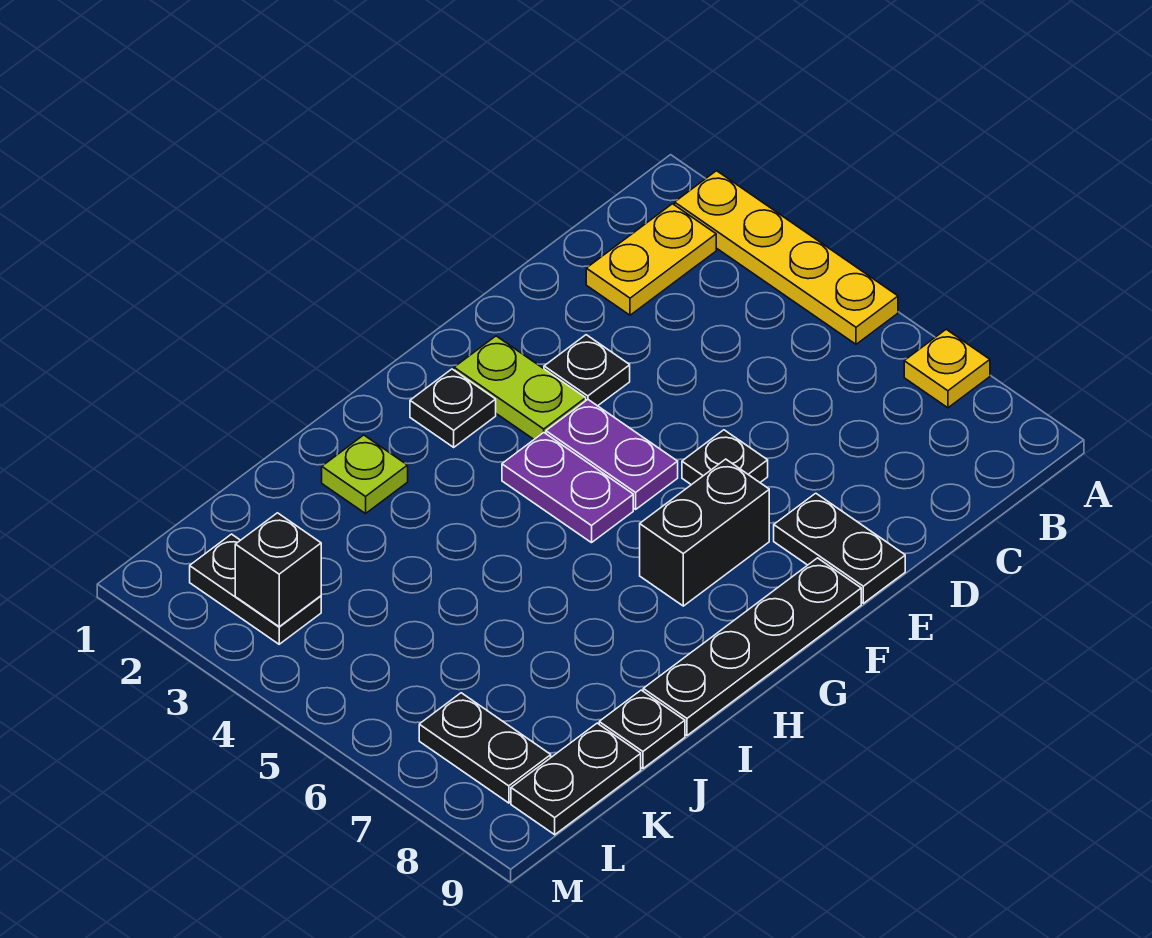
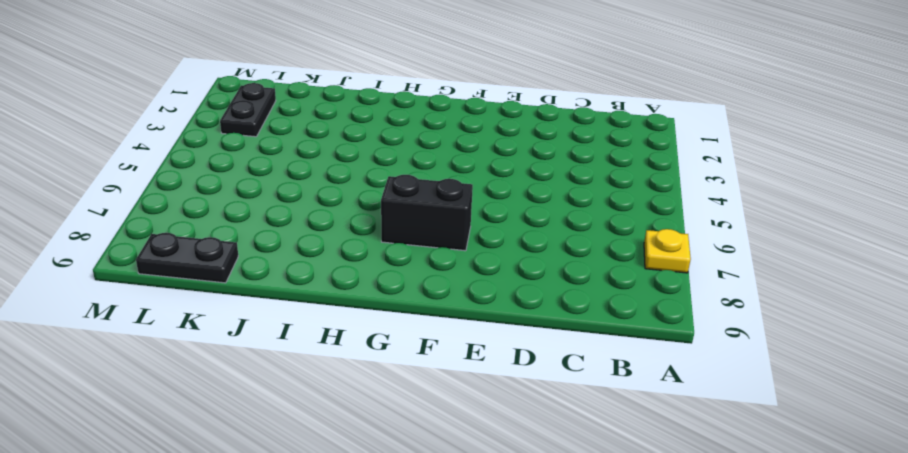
none -> yellow 1x4 plate [675,171,898,344]
none -> yellow 1x2 plate [586,204,716,315]
none -> black 1x1 plate [544,335,630,406]

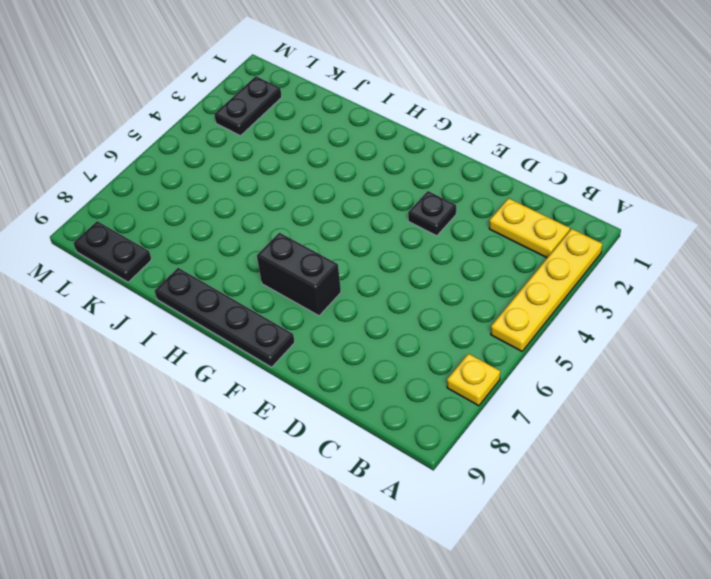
none -> black 1x1 plate [682,430,768,485]
none -> black 1x2 plate [774,493,905,603]
none -> lime 1x2 plate [454,336,586,439]

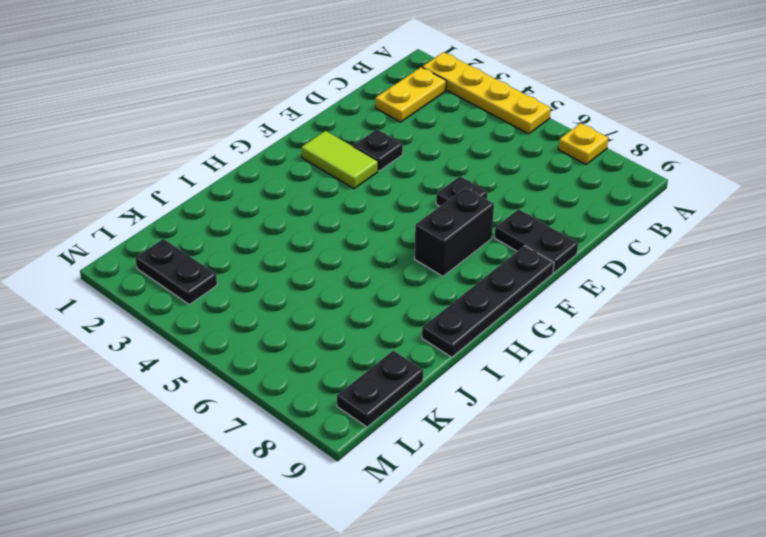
lime 1x2 tile [302,131,378,189] -> lime 1x2 plate [454,336,586,439]
none -> purple 1x2 plate [546,400,678,509]
none -> black 1x1 plate [410,369,496,447]
none -> purple 1x2 plate [502,433,633,543]

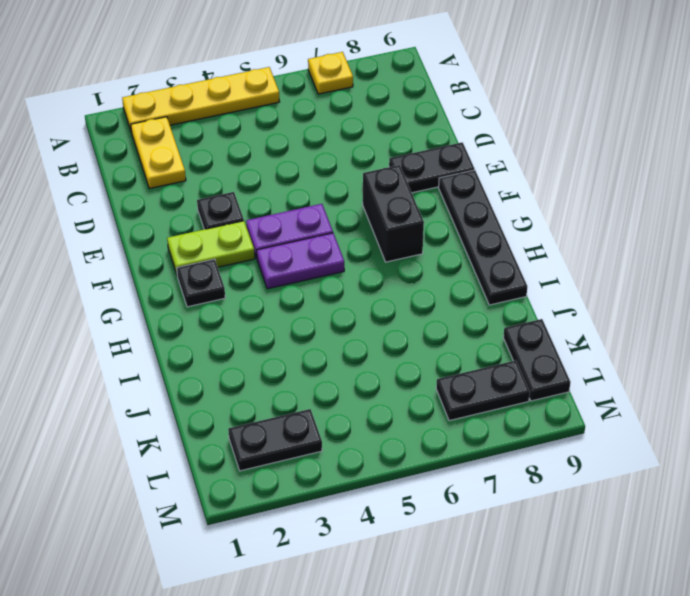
none -> black 1x1 plate [682,430,768,485]
none -> lime 1x1 plate [322,435,408,513]
none -> black 1x1 plate [599,690,685,769]

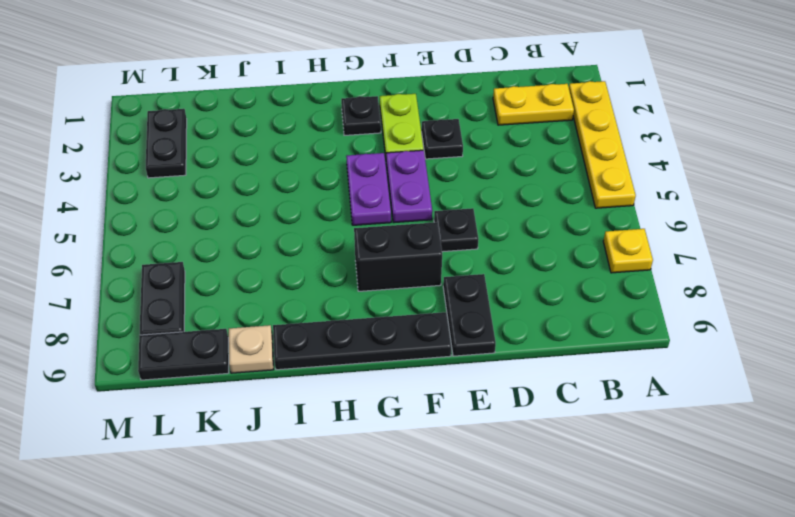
tan 1x1 plate [229,325,273,373] -> black 1x1 plate [599,690,685,769]
none -> lime 1x1 plate [322,435,408,513]
none -> black 1x1 brick [235,513,321,627]

